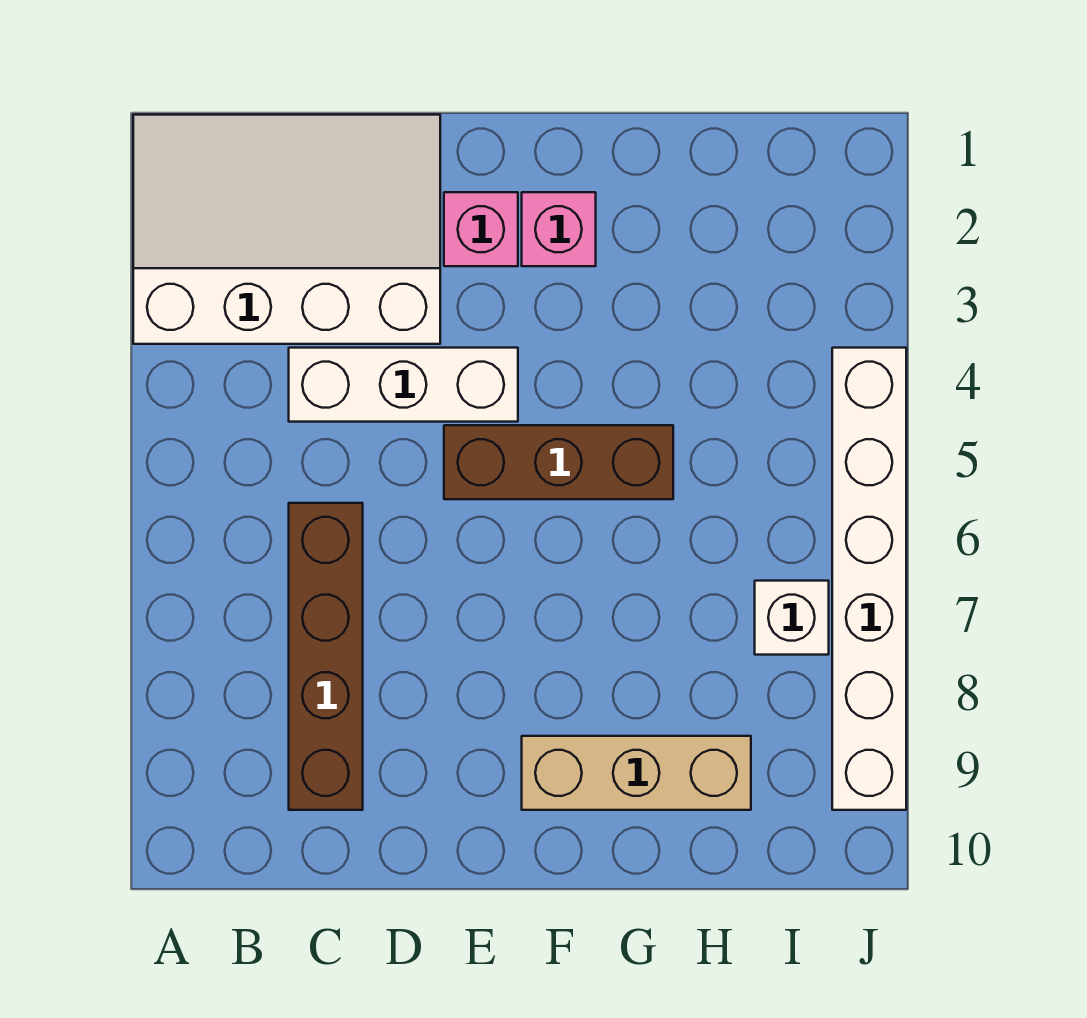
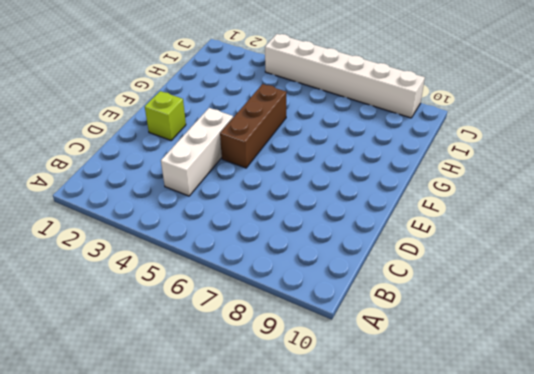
lime 1x1 brick [145,91,186,140] -> pink 1x1 brick [444,192,518,266]
none -> white 3x4 slope [133,115,440,344]
none -> brown 1x4 brick [289,503,363,810]

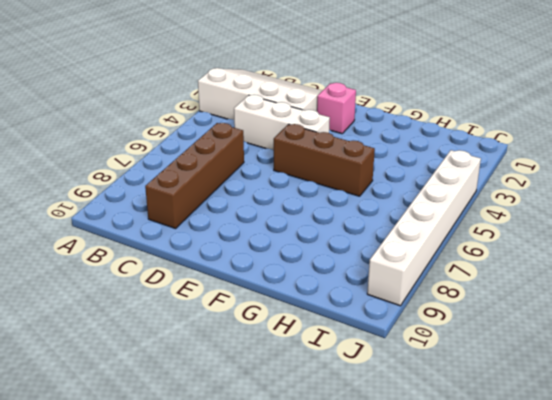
none -> pink 1x1 brick [522,192,596,266]
none -> tan 1x3 brick [522,736,751,810]

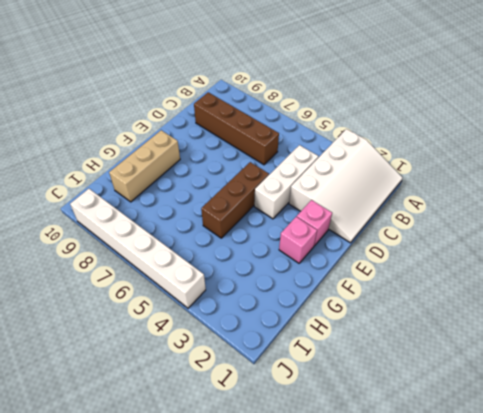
none -> white 1x1 brick [755,581,829,655]

